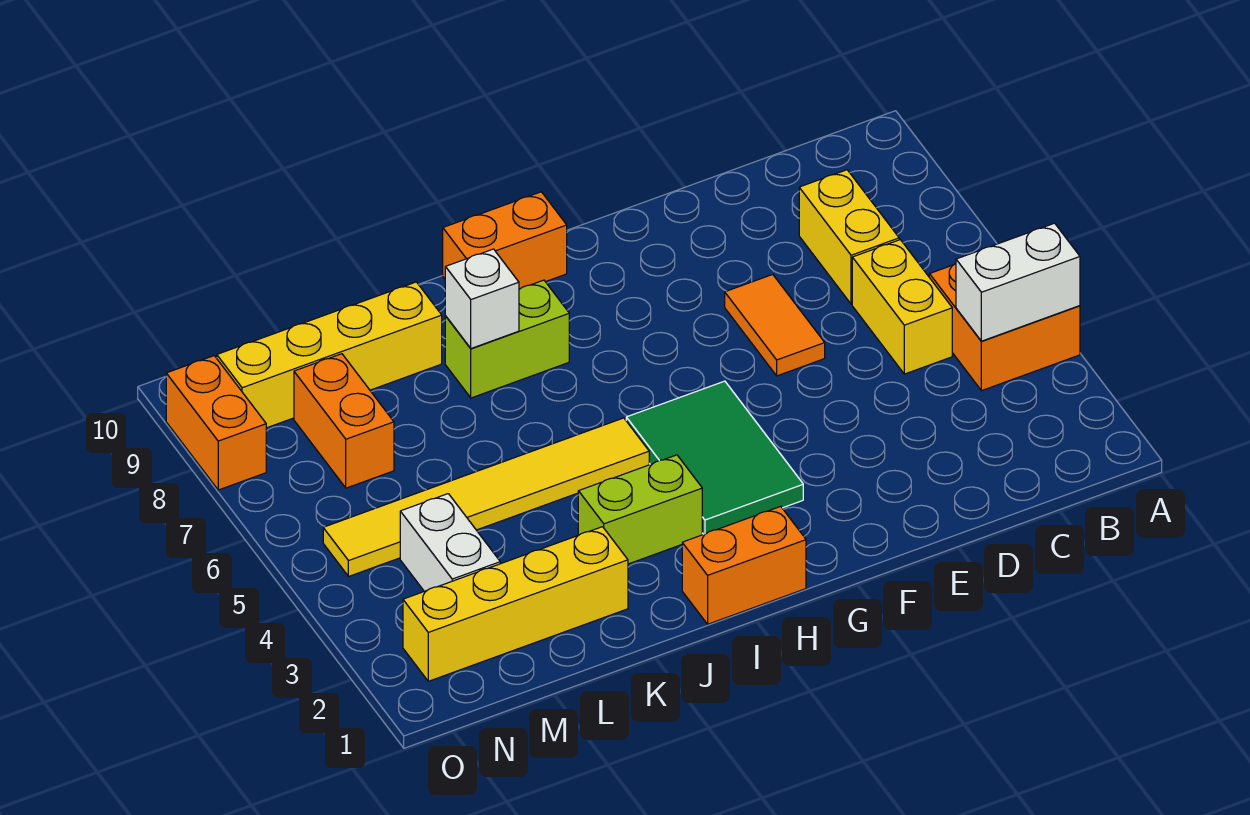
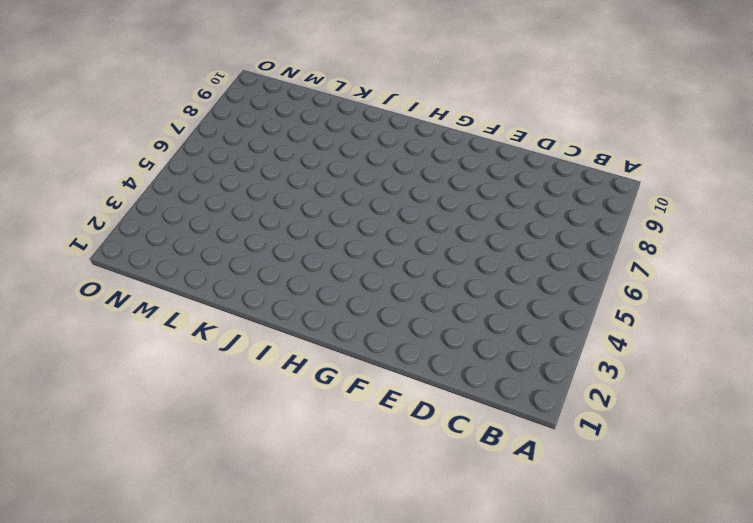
none -> orange 2x2 brick [929,264,1080,391]
none -> yellow 1x2 brick [852,240,952,374]
none -> yellow 1x2 brick [799,170,899,304]

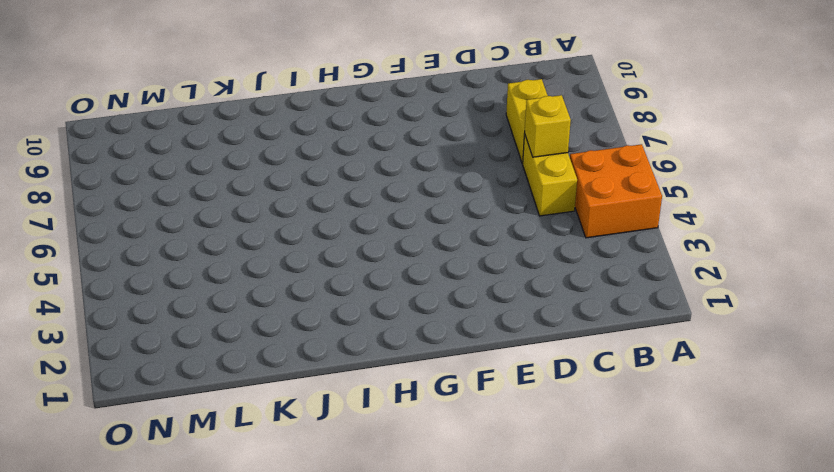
yellow 1x1 brick [525,95,571,157] -> none
none -> orange 1x2 tile [725,274,825,376]
none -> green 2x3 tile [626,381,803,534]
none -> orange 1x2 brick [682,506,806,624]

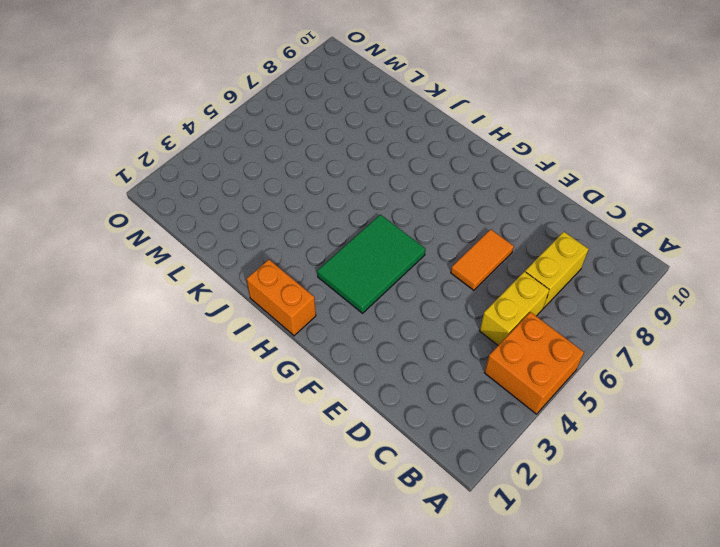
none -> orange 1x2 brick [443,192,567,289]
none -> lime 1x2 brick [578,455,702,564]
none -> yellow 1x6 tile [323,418,649,577]

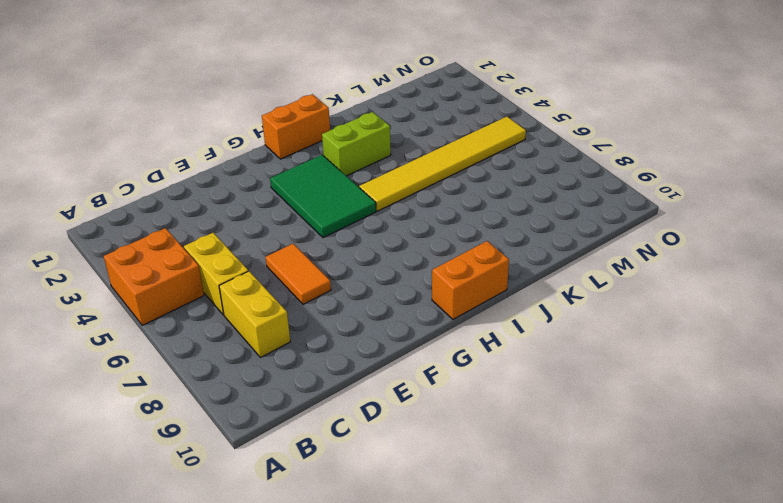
none -> lime 1x2 brick [445,280,569,398]
none -> yellow 1x4 brick [403,527,628,681]
none -> yellow 1x4 brick [217,282,442,428]

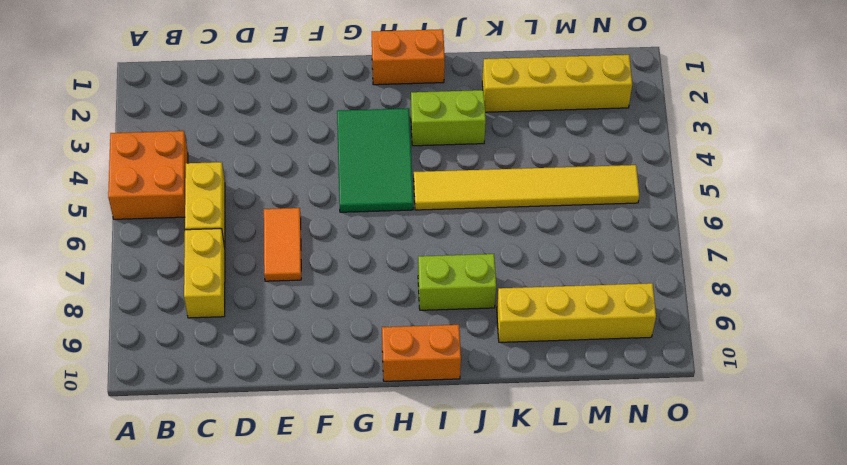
none -> white 1x2 brick [400,494,500,591]
none -> orange 1x2 brick [294,354,394,488]
none -> orange 1x2 brick [166,356,266,490]

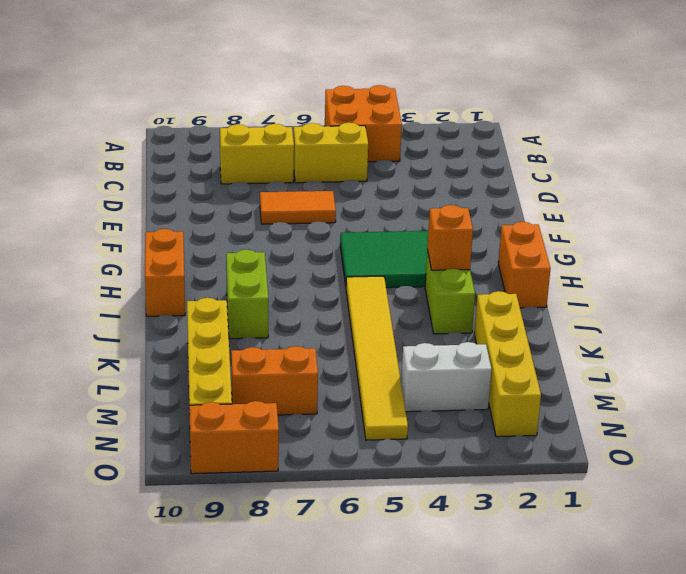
orange 1x1 brick [427,205,473,270] -> none
none -> white 1x2 brick [956,223,1080,341]
none -> white 1x1 brick [445,249,519,348]

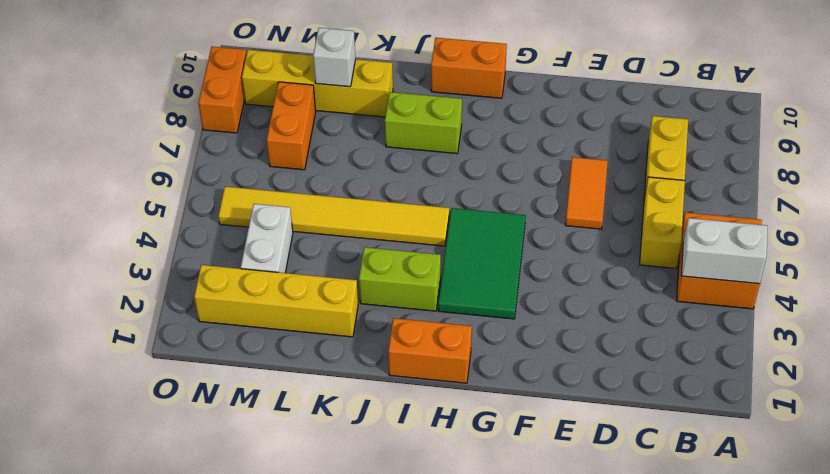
white 1x1 brick [313,28,356,87] -> white 1x1 brick moved to [445,249,519,348]

